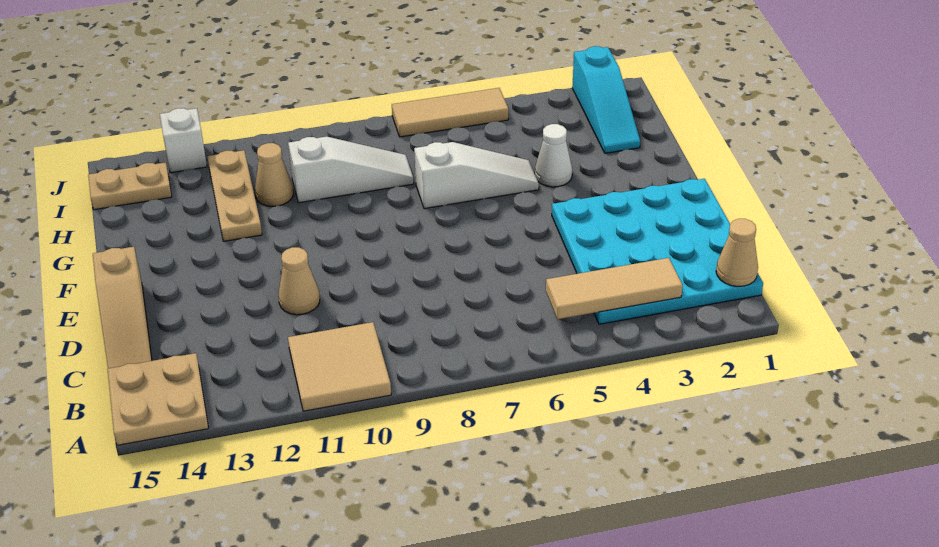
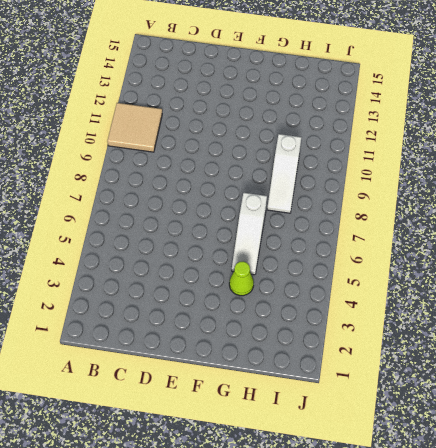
lime 1x1 cone [229,261,254,296] -> white 1x1 cone [535,124,572,187]
none -> tan 2x2 plate [107,353,208,445]
none -> cyan 4x4 plate [552,179,763,324]
none -> tan 1x3 slope [93,247,152,368]

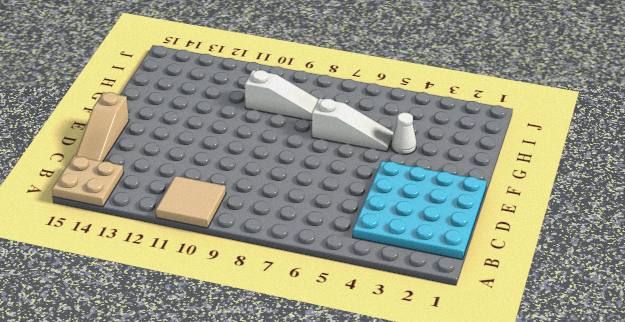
none -> tan 1x1 cone [279,247,320,315]
none -> tan 1x3 plate [207,150,262,241]
none -> cyan 1x3 slope [572,46,640,153]

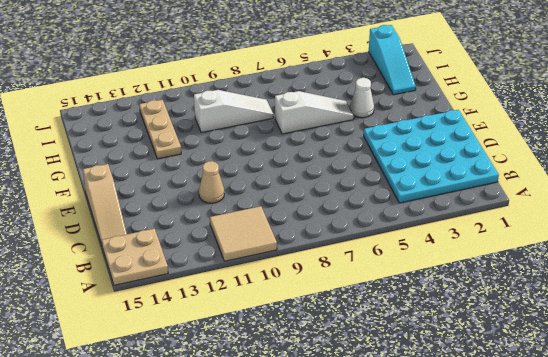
none -> tan 1x1 cone [255,143,293,206]
none -> tan 1x2 plate [88,162,172,210]
none -> tan 1x3 tile [392,88,508,137]

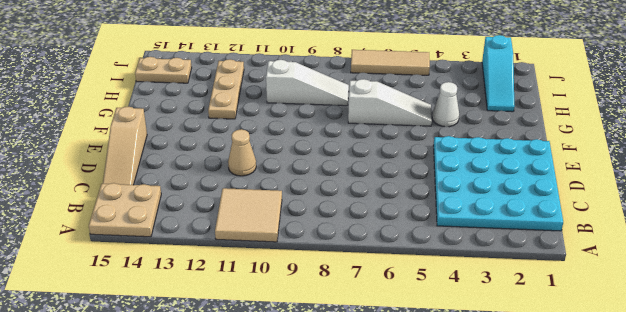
none -> tan 1x1 cone [255,143,293,206]
none -> white 1x1 brick [160,108,207,173]
none -> tan 1x1 cone [716,219,758,286]

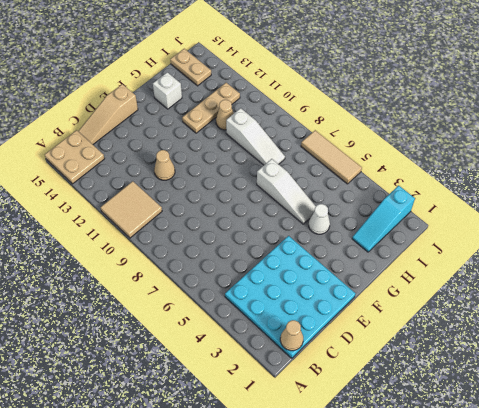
white 1x1 brick [153,72,182,109] -> white 1x1 brick moved to [160,108,207,173]
none -> tan 1x3 tile [546,258,683,319]

